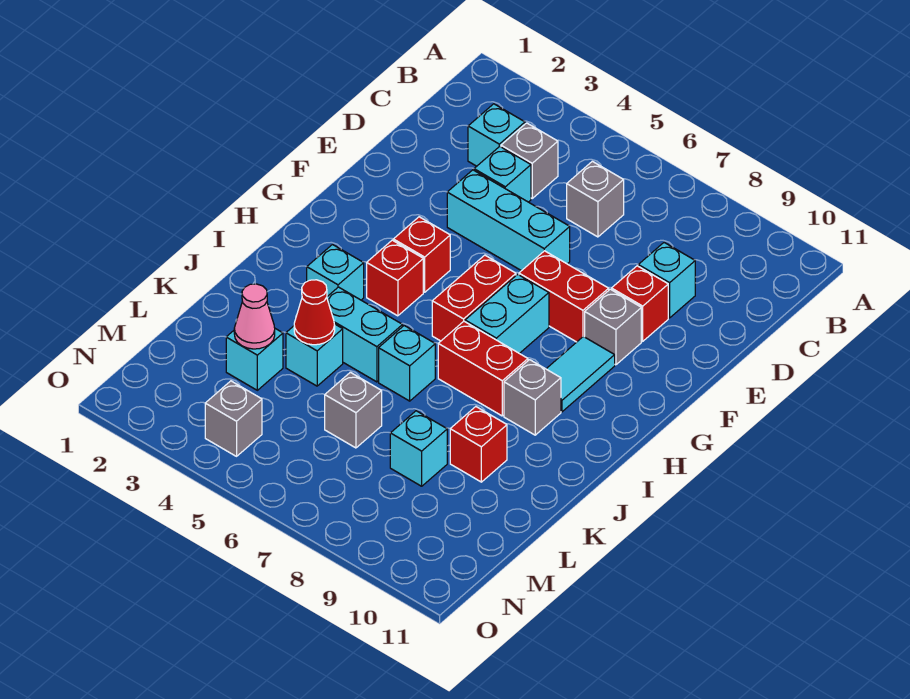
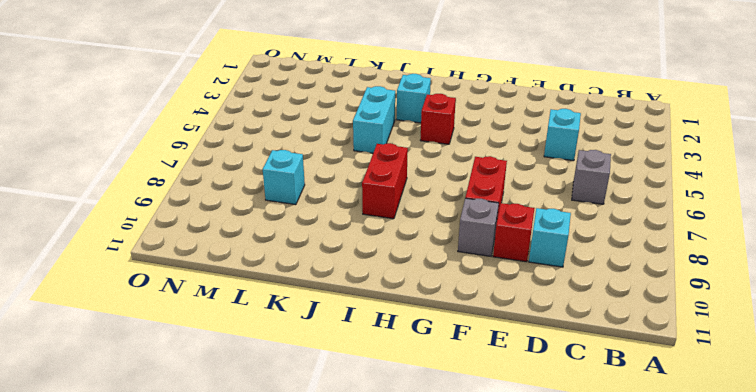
none -> cyan 1x1 brick [468,104,525,166]
none -> grey 1x1 brick [501,123,558,198]
none -> cyan 1x3 brick [447,170,570,271]

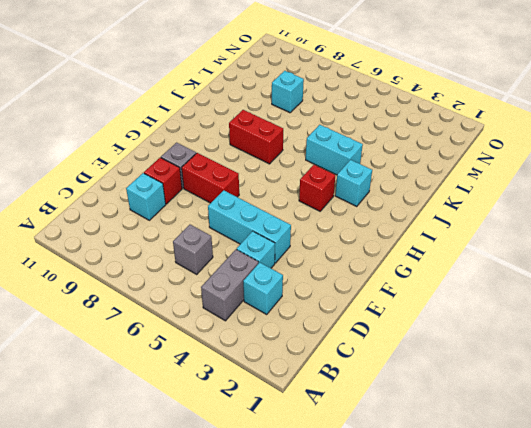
grey 1x2 brick [201,249,258,321] -> grey 1x1 brick [501,123,558,198]
none -> red 1x1 brick [393,217,450,292]
none -> red 1x2 brick [432,255,516,341]
none -> cyan 1x2 brick [465,274,549,353]

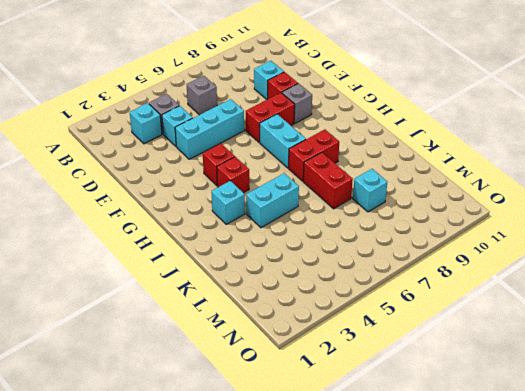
red 1x2 brick [303,152,353,209] -> red 1x2 brick moved to [432,255,516,341]
none -> cyan 1x2 tile [547,337,615,412]
none -> grey 1x1 brick [504,360,561,435]
none -> cyan 1x1 brick [379,326,435,401]

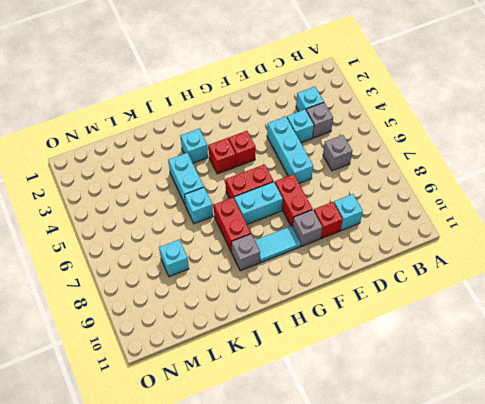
none -> cyan 1x1 brick [286,324,343,386]
none -> red 1x1 brick [450,407,507,482]
none -> cyan 1x1 brick [226,329,283,390]

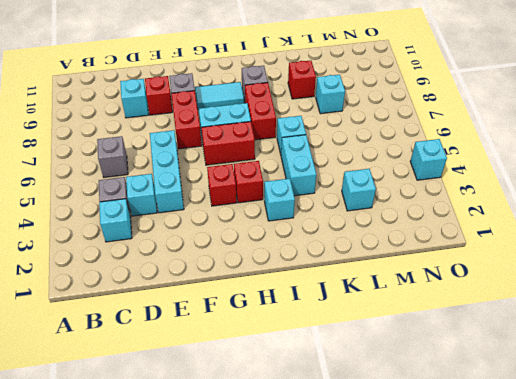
cyan 1x1 brick [410,139,447,180] -> cyan 1x1 brick moved to [286,324,343,386]
none -> grey 1x1 brick [325,372,382,448]
none -> grey 1x1 brick [205,381,262,456]
none -> red 1x1 cone [294,280,335,345]

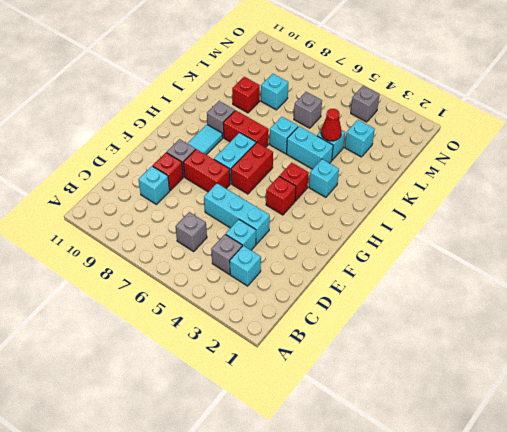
none -> pink 1x1 cone [234,284,275,349]

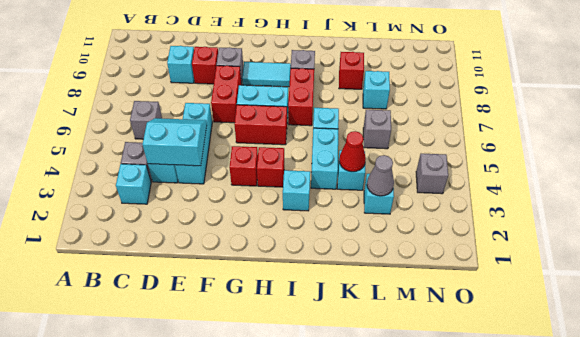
cyan 2x2 slope [143,118,207,166] -> none
grey 1x1 cone [367,155,394,196] -> pink 1x1 cone [234,284,275,349]

